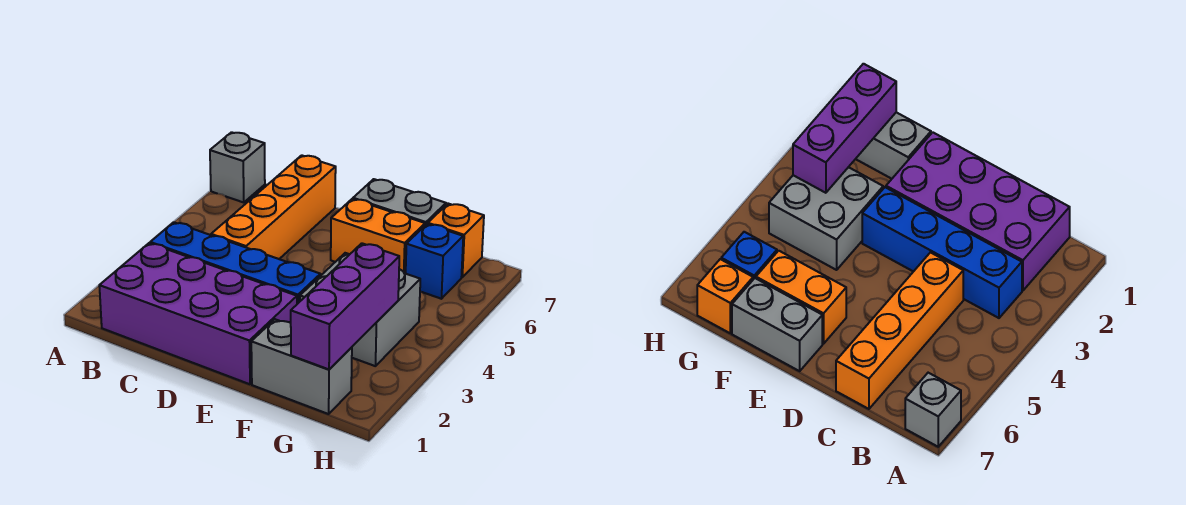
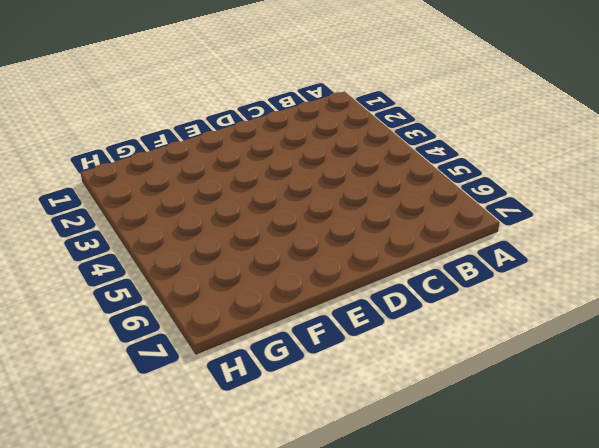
none -> grey 1x1 brick [210,132,265,203]
none -> purple 2x4 brick [99,243,297,384]

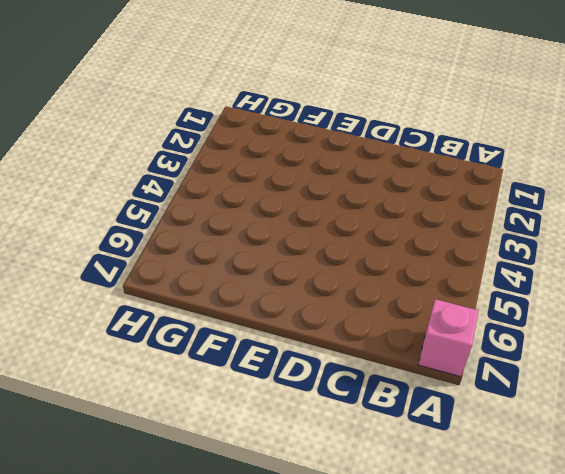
pink 1x1 brick [418,299,479,377] -> grey 1x1 brick [210,132,265,203]
none -> purple 2x4 brick [99,243,297,384]
none -> blue 1x4 brick [150,222,320,304]

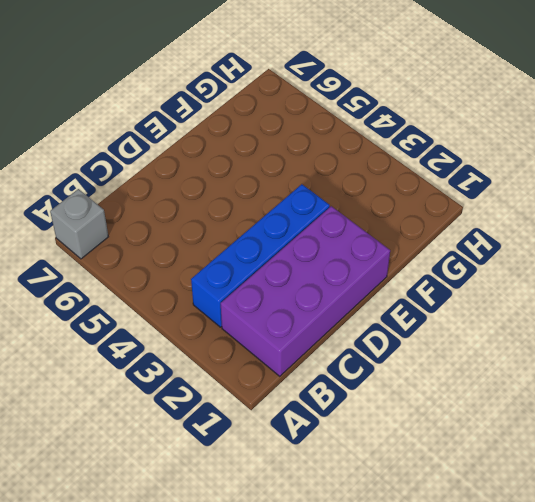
none -> orange 1x4 brick [211,155,336,259]
none -> orange 1x2 brick [331,199,425,273]

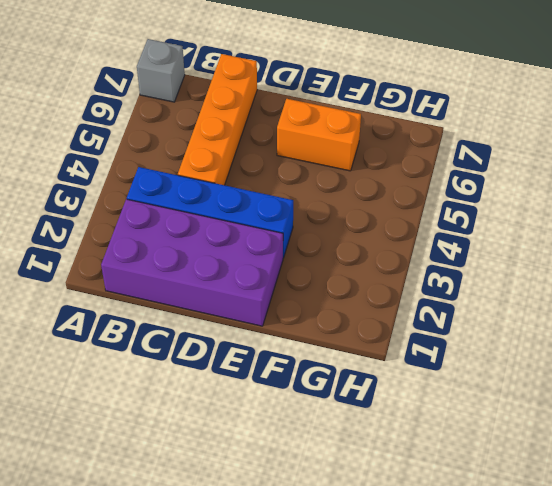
none -> grey 1x2 brick [353,179,446,225]
none -> grey 1x2 brick [251,319,352,414]

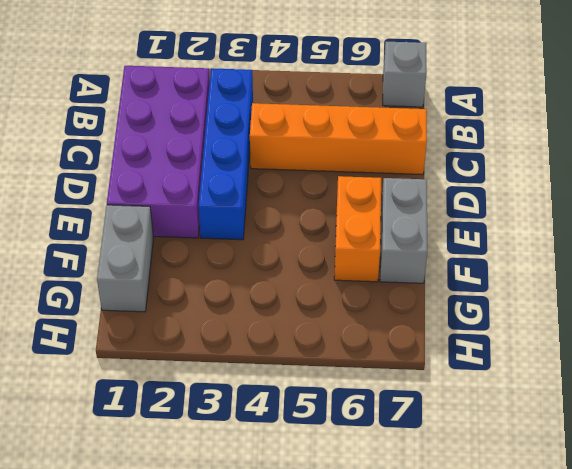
none -> grey 2x2 brick [300,253,420,366]
none -> blue 1x1 brick [406,224,463,299]

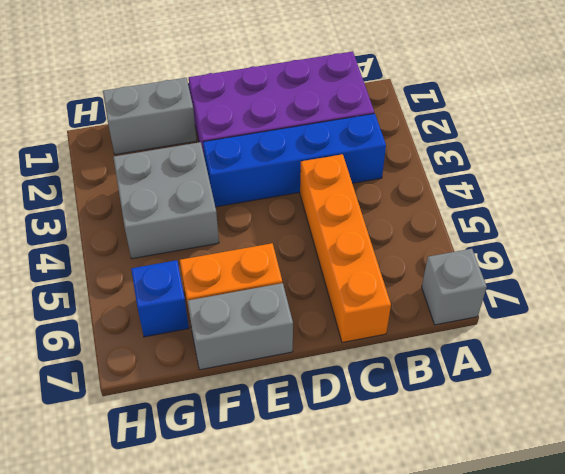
none -> orange 1x1 brick [428,204,484,277]
none -> purple 1x3 brick [291,243,399,369]

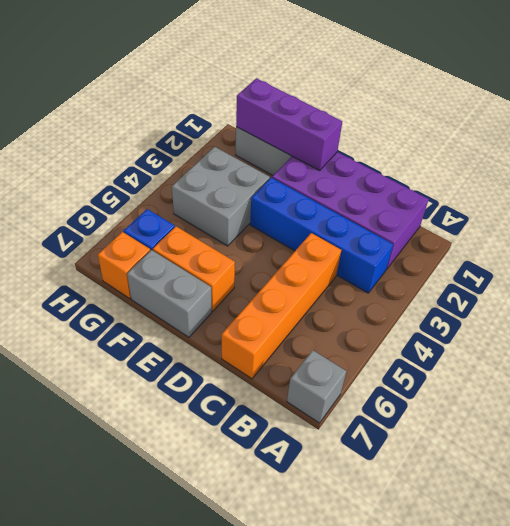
purple 1x3 brick [236,78,342,170] -> purple 1x3 brick turned to [291,243,399,369]

